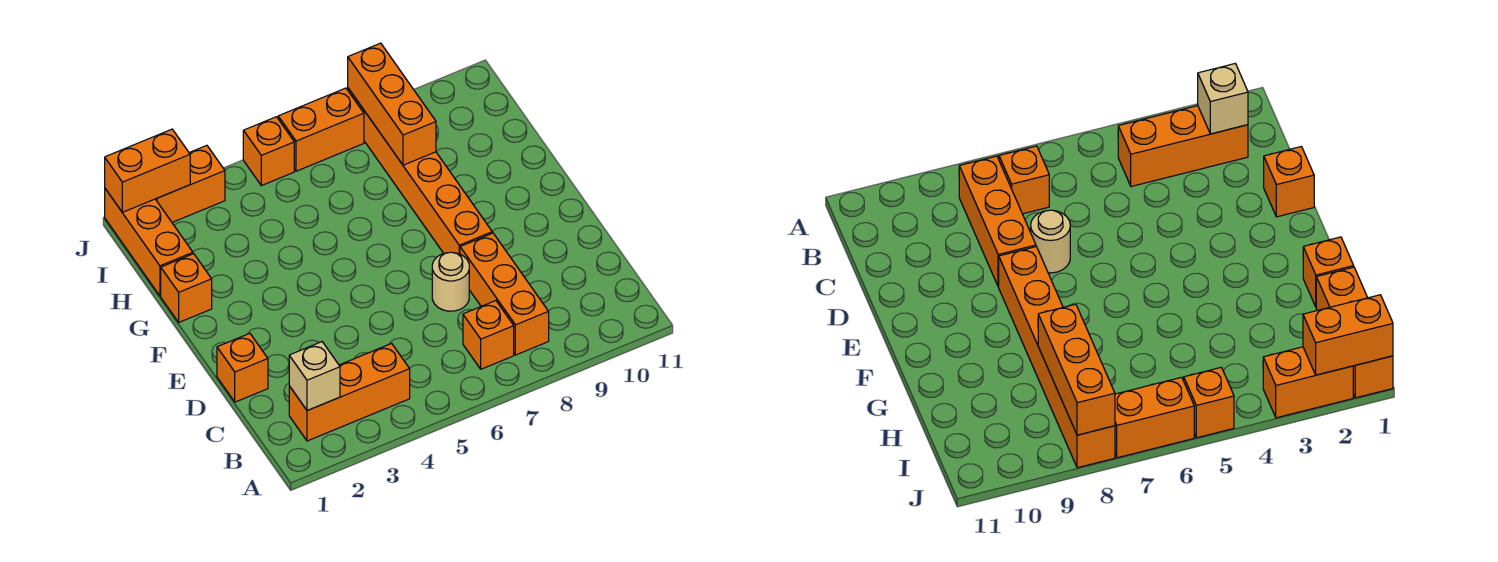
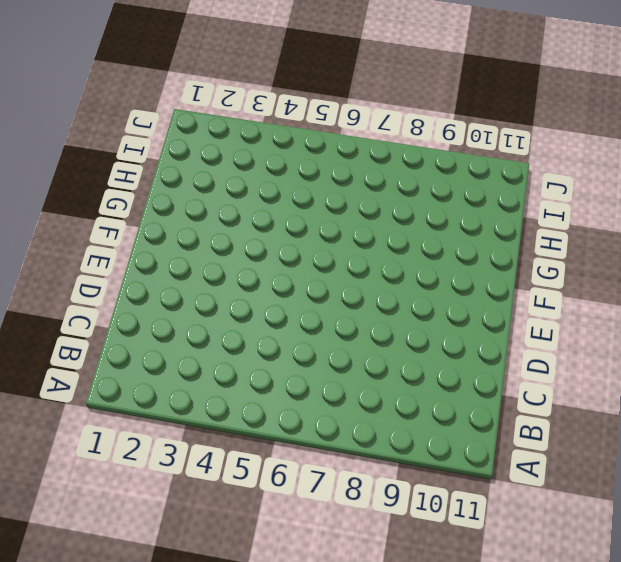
none -> orange 1x3 brick [289,343,410,441]
none -> orange 1x1 brick [463,301,514,369]
none -> orange 1x3 brick [460,233,549,355]

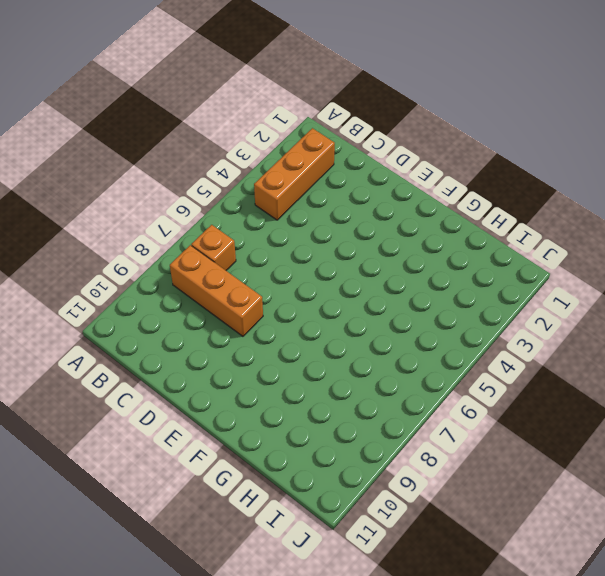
none -> orange 1x1 brick [217,333,268,402]
none -> tan 1x1 round brick [432,252,469,311]
none -> orange 1x6 brick [348,88,492,254]

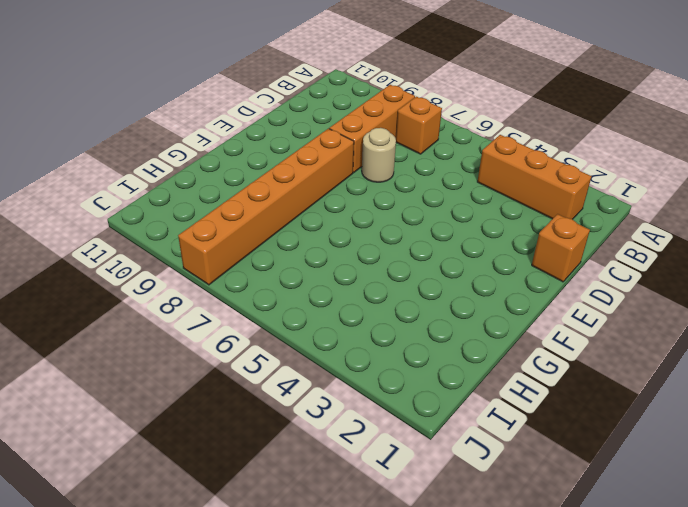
none -> orange 1x1 brick [161,254,212,322]
none -> orange 1x3 brick [105,189,193,296]
none -> orange 1x2 brick [156,145,225,222]

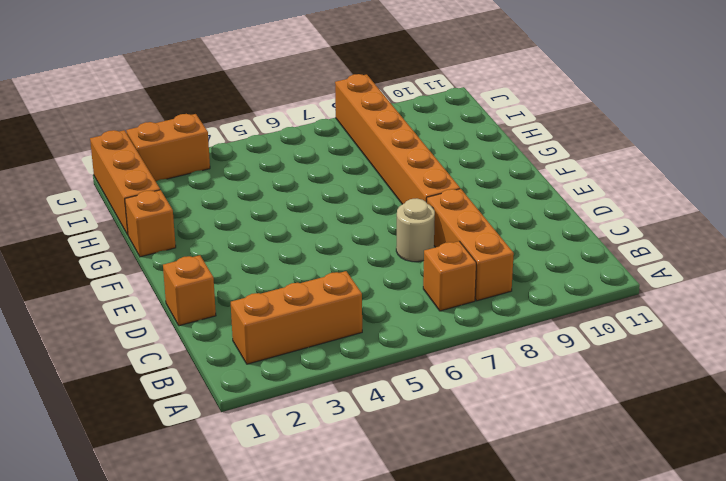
none -> orange 1x1 brick [243,117,294,186]
none -> orange 1x2 brick [278,88,364,171]
none -> tan 1x1 brick [289,342,340,411]

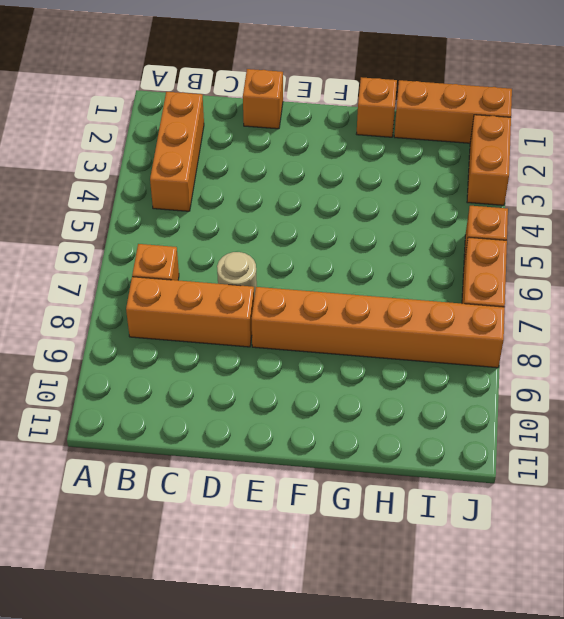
none -> tan 1x1 brick [289,342,340,411]
none -> orange 1x3 brick [348,43,436,165]
none -> orange 1x2 brick [105,129,190,212]

